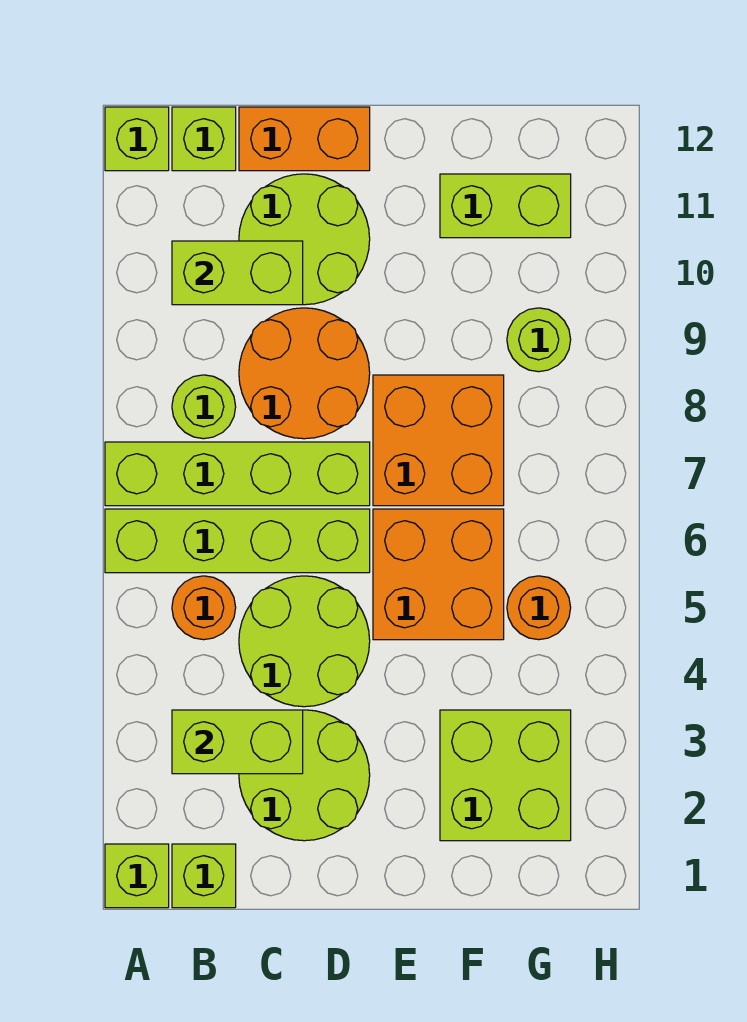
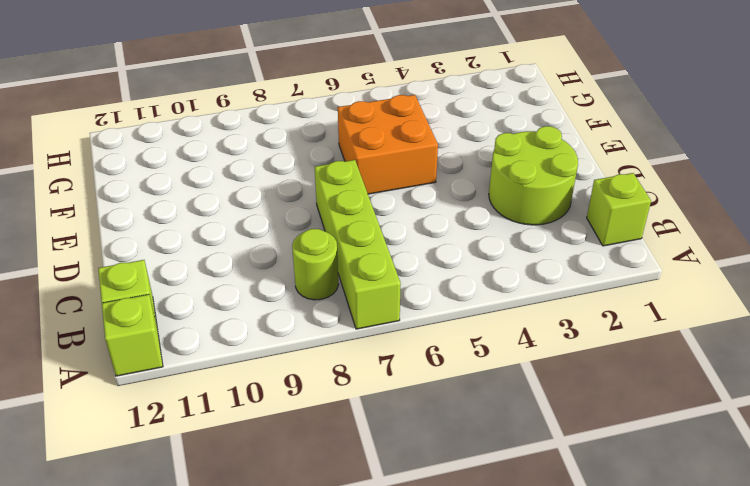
none -> lime 1x1 brick [105,844,169,908]
none -> lime 1x4 brick [105,509,370,573]
none -> orange 1x1 round brick [172,576,236,640]

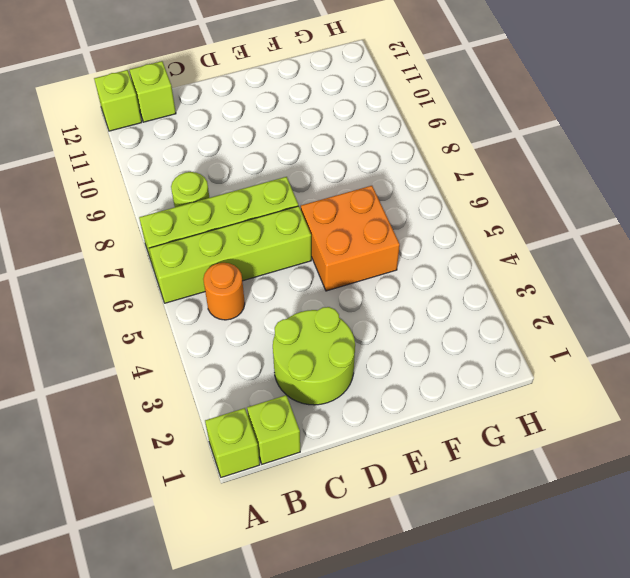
none -> lime 2x2 round brick [239,576,370,707]
none -> orange 2x2 round brick [239,308,370,439]
none -> lime 2x2 round brick [239,174,370,305]

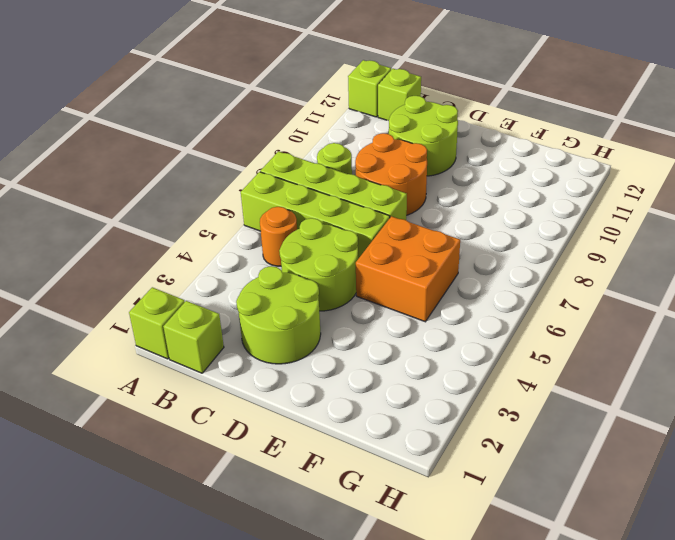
none -> orange 1x2 brick [239,107,370,171]
none -> orange 2x2 brick [373,375,504,506]
none -> lime 2x2 brick [440,710,571,841]

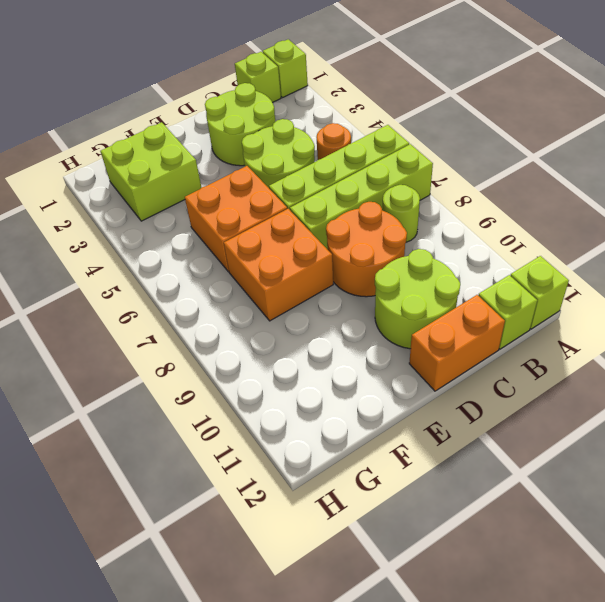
none -> lime 1x2 brick [440,174,571,238]
none -> orange 1x1 round brick [507,576,571,640]
none -> lime 1x1 round brick [507,308,571,372]

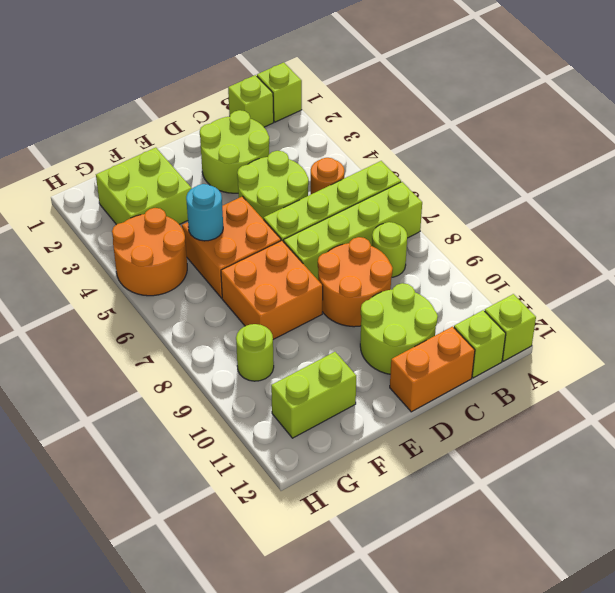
cyan 1x1 round brick [186,184,223,241] -> none
orange 2x2 round brick [112,208,187,296] -> orange 1x1 round brick [507,576,571,640]
none -> lime 1x2 brick [172,710,303,774]
none -> lime 1x2 brick [172,241,303,305]

